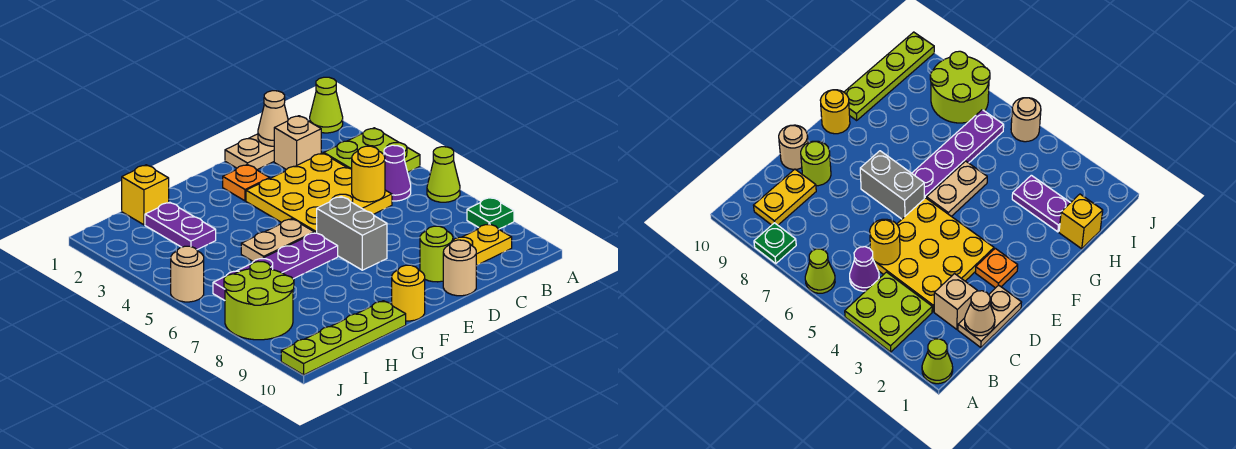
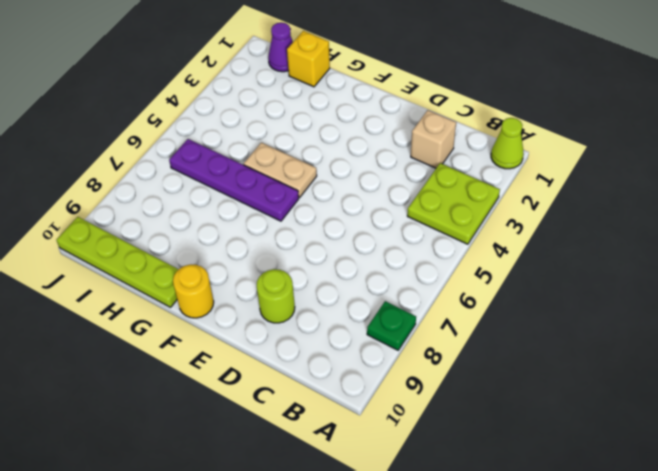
purple 1x1 cone [268,22,293,72] -> purple 1x1 cone moved to [384,145,411,201]
none -> lime 1x1 cone [427,147,460,202]
none -> yellow 1x2 plate [453,224,512,266]
none -> tan 1x2 plate [225,134,274,170]

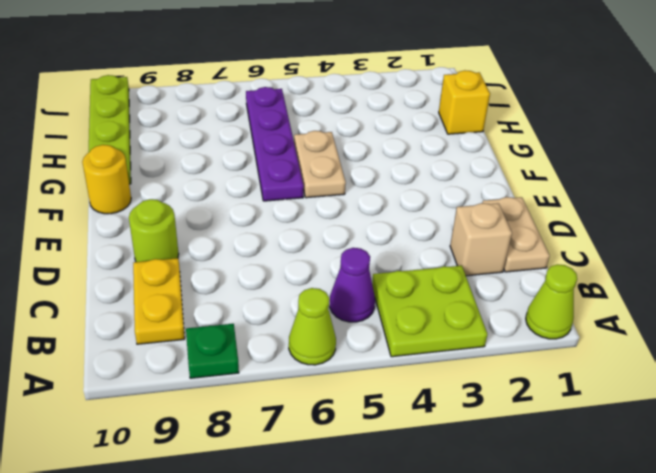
none -> yellow 3x3 plate [246,153,392,233]
none -> tan 1x1 round brick [443,240,476,296]
none -> orange 1x1 plate [223,164,270,201]

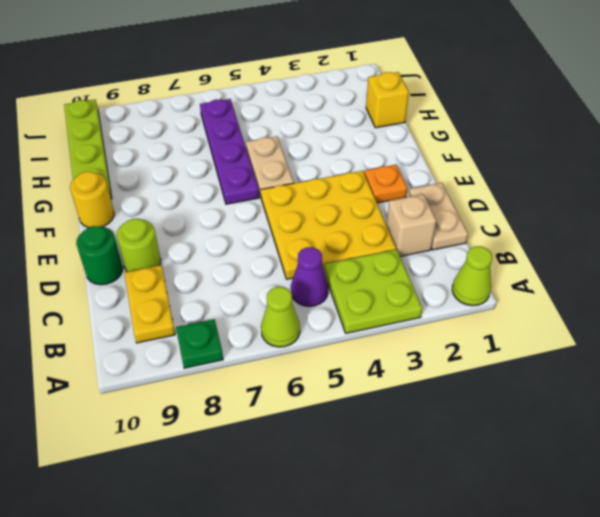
green 1x1 round brick [76,226,123,285] -> tan 1x1 round brick [443,240,476,296]
none -> grey 1x2 brick [317,196,387,270]
none -> purple 1x2 plate [145,202,216,250]
none -> lime 2x2 round brick [224,262,294,340]

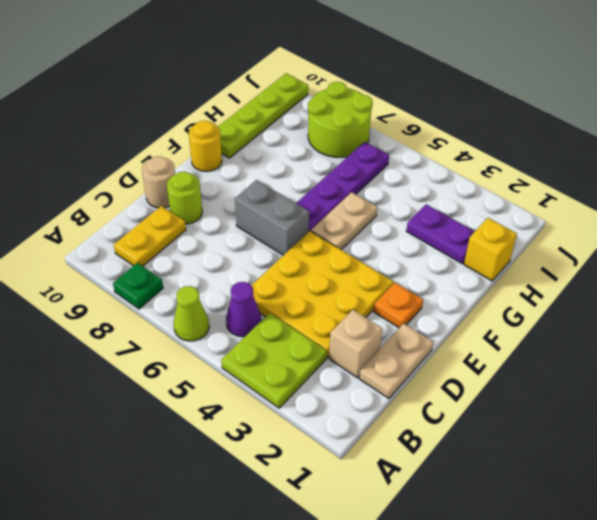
none -> lime 1x1 cone [310,77,343,133]
none -> tan 1x1 round brick [171,246,204,302]
none -> tan 1x1 cone [258,91,288,146]

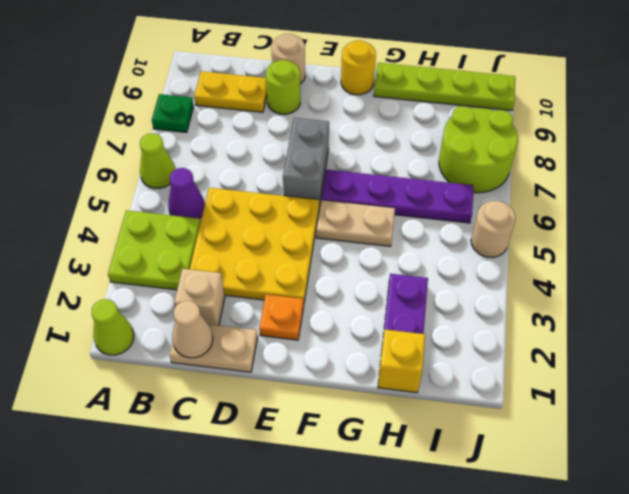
none -> yellow 1x1 round brick [352,146,385,202]

